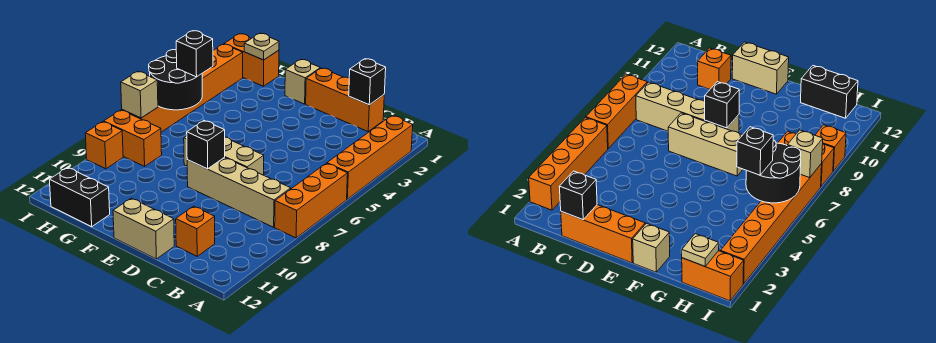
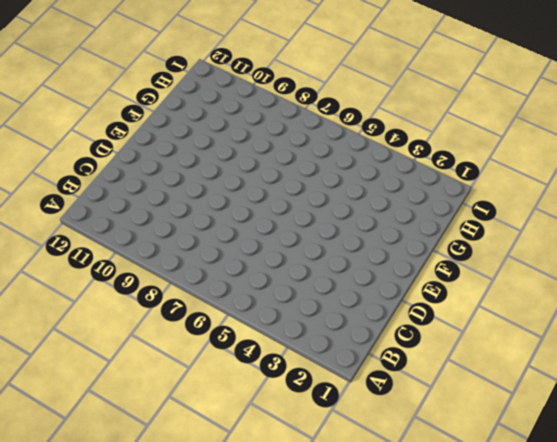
none -> orange 1x4 brick [327,116,413,199]
none -> orange 1x3 brick [275,163,348,238]
none -> tan 1x4 brick [187,157,291,227]

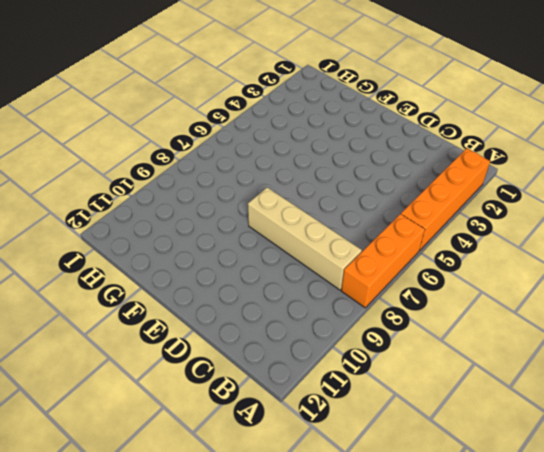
none -> orange 1x3 brick [306,68,384,131]
none -> orange 1x1 brick [176,206,215,256]
none -> tan 1x3 brick [184,136,264,175]

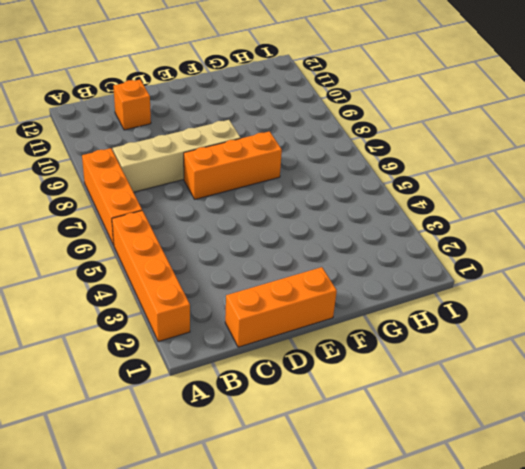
orange 1x3 brick [184,131,282,199] -> tan 1x3 brick [184,136,264,175]
none -> tan 1x2 brick [113,198,174,259]
none -> tan 1x1 brick [285,59,320,104]
none -> black 1x2 brick [49,167,110,227]

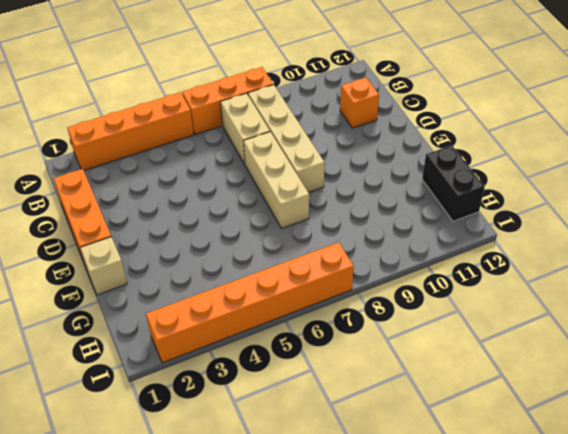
tan 1x2 brick [221,93,270,164] -> tan 1x2 brick moved to [113,198,174,259]
none -> orange 1x2 brick [225,34,279,86]
none -> orange 1x2 brick [104,110,162,166]
none -> orange 1x1 brick [85,122,123,169]

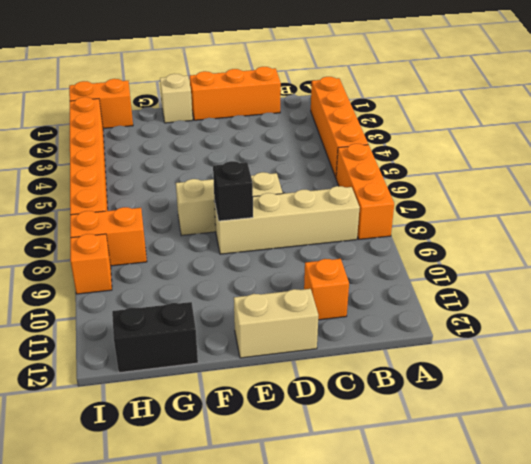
none -> black 1x1 brick [349,59,386,105]
none -> tan 1x1 plate [244,34,279,60]
none -> black 2x2 round brick [149,50,202,110]

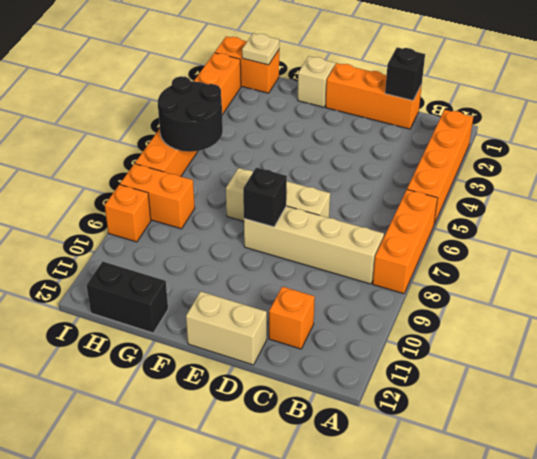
none -> tan 1x1 brick [121,71,158,118]
none -> black 1x1 brick [176,31,213,77]

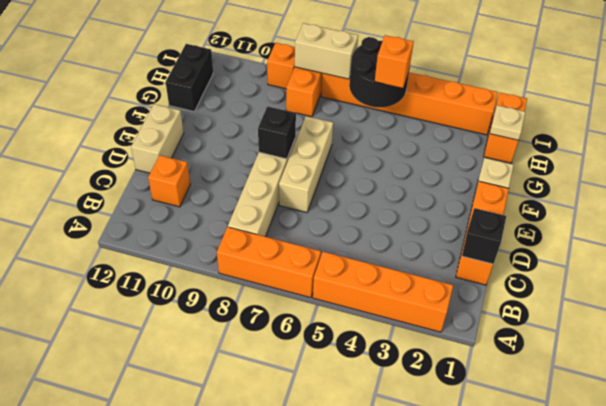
orange 1x1 brick [375,35,414,88] -> black 1x1 brick [176,31,213,77]
tan 1x2 brick [295,23,358,79] -> tan 1x1 brick [121,71,158,118]

